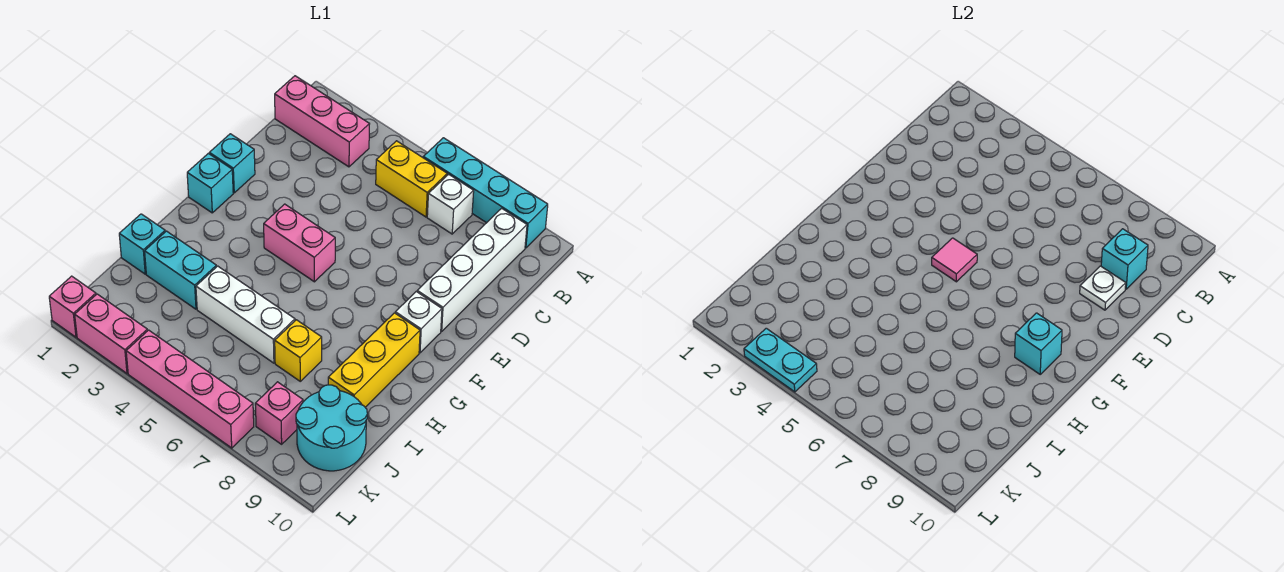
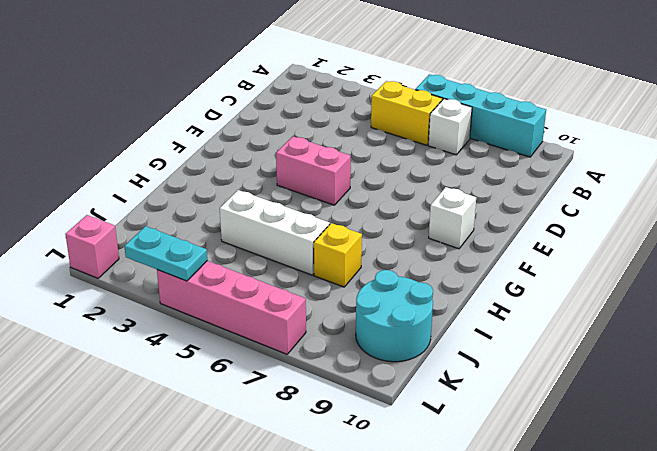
none -> pink 1x3 brick [275,76,369,167]
none -> white 1x4 brick [417,208,527,331]
none -> cyan 1x1 brick [209,134,255,193]

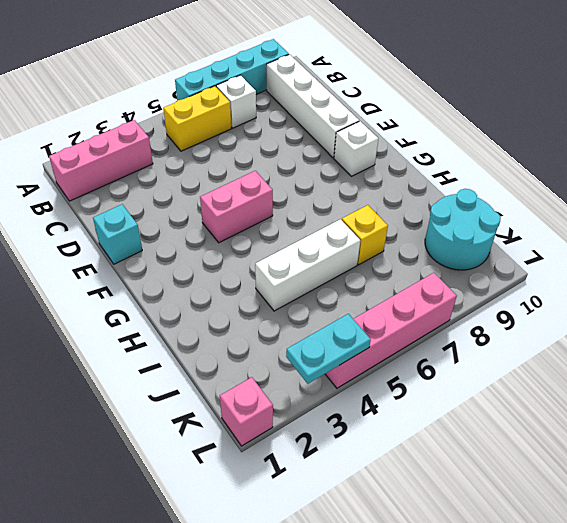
none -> cyan 1x1 brick [187,153,233,213]
none -> yellow 1x3 brick [328,313,420,407]
none -> cyan 1x1 brick [119,214,165,274]

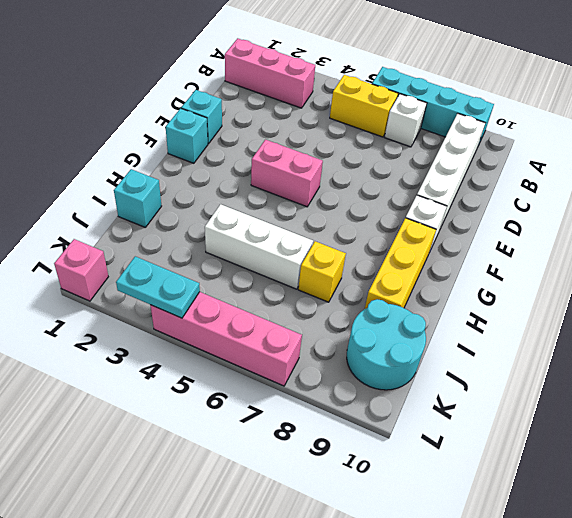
none -> cyan 1x2 brick [145,231,216,309]
none -> pink 1x1 brick [255,382,303,444]
none -> pink 1x2 brick [75,294,147,373]

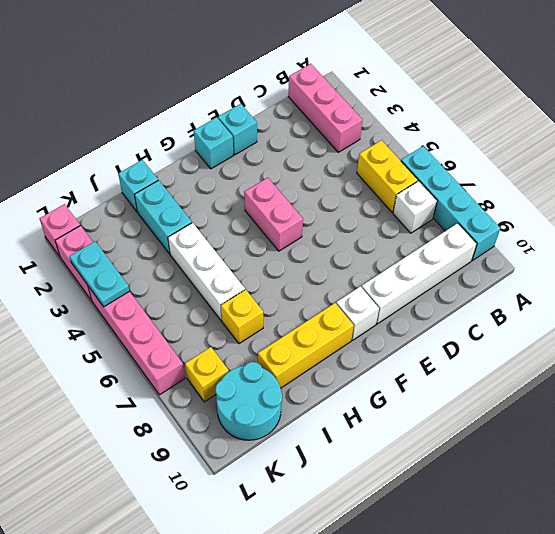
yellow 1x1 brick [185,347,229,402] -> pink 1x1 brick [255,382,303,444]
none -> cyan 1x1 brick [1101,229,1148,289]
none -> white 1x1 plate [1080,266,1126,310]
none -> pink 1x1 tile [932,238,977,282]

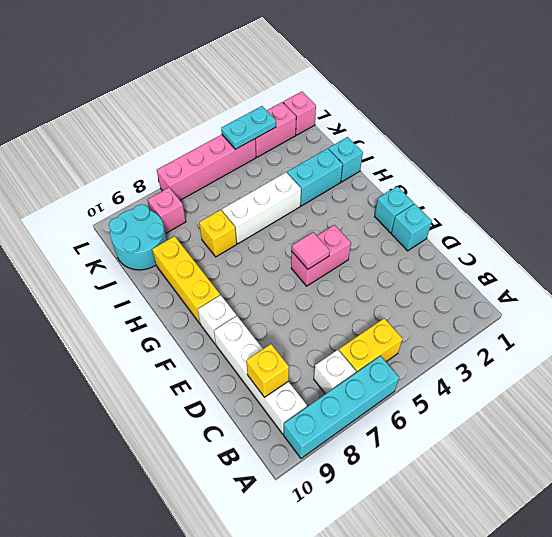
yellow 1x1 brick [246,344,289,398] -> cyan 1x1 brick [1101,229,1148,289]
none -> pink 1x3 brick [275,76,369,167]
none -> white 1x1 plate [1080,266,1126,310]
none -> cyan 1x1 brick [1015,313,1062,374]

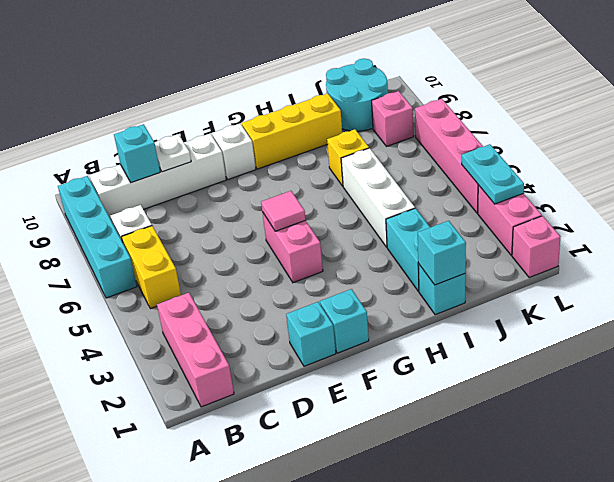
cyan 1x1 brick [418,221,466,285] -> cyan 1x1 brick moved to [1015,313,1062,374]

